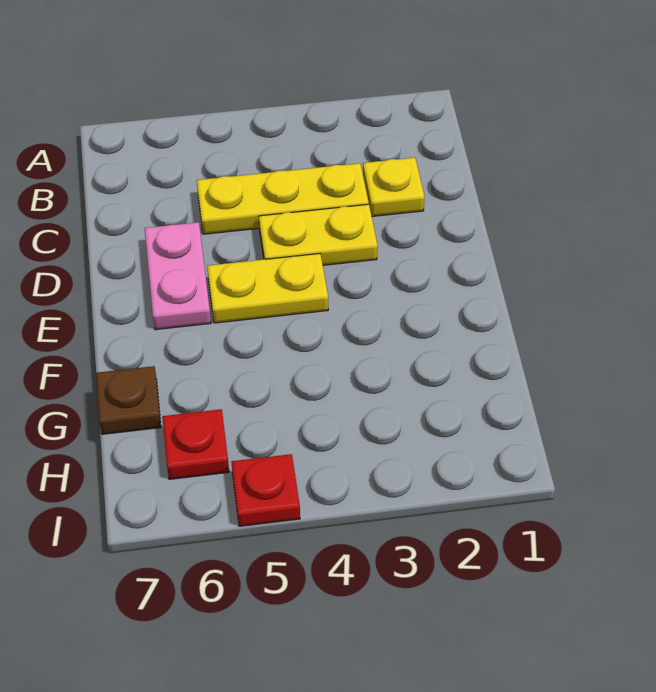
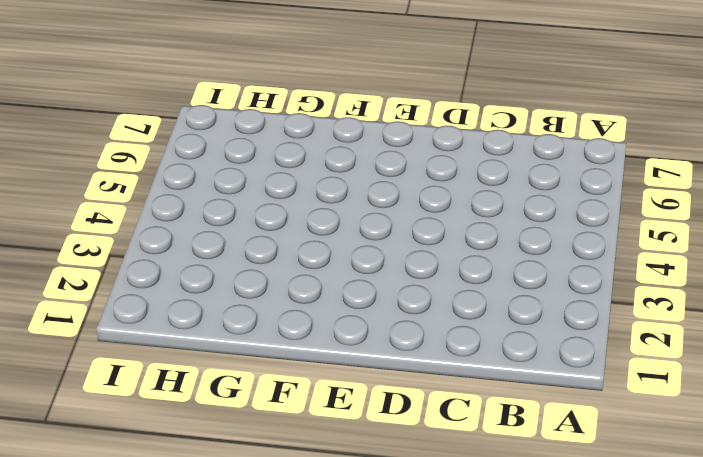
none -> yellow 1x1 plate [363,158,425,216]
none -> yellow 1x3 plate [197,163,369,234]

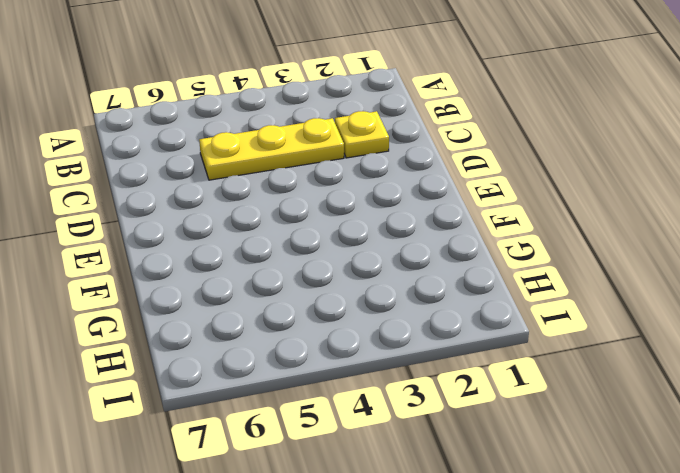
none -> yellow 1x2 plate [259,204,378,265]
none -> pink 1x2 plate [145,222,211,330]

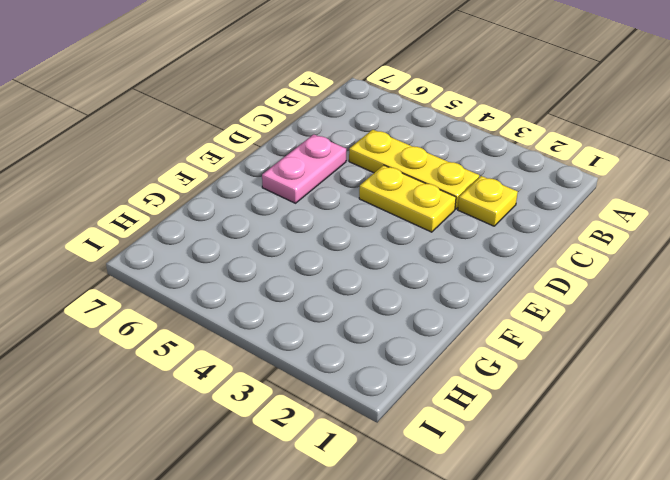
none -> yellow 1x2 plate [207,254,328,323]
none -> brown 1x1 plate [96,366,161,434]

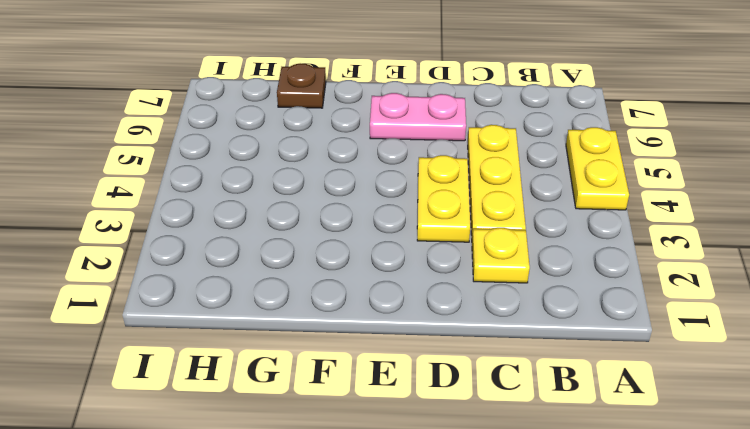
yellow 1x2 plate [566,127,629,210] -> yellow 1x2 plate moved to [207,254,328,323]
none -> red 1x1 plate [162,409,229,479]
none -> red 1x1 plate [231,454,300,526]

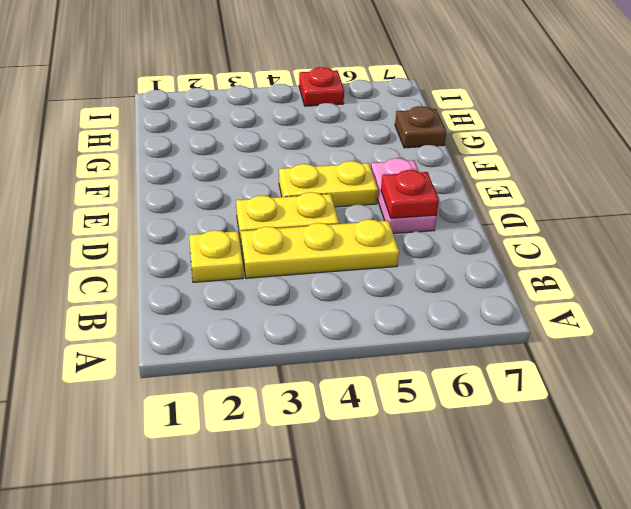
red 1x1 plate [381,170,439,218] -> red 1x1 plate moved to [162,409,229,479]

